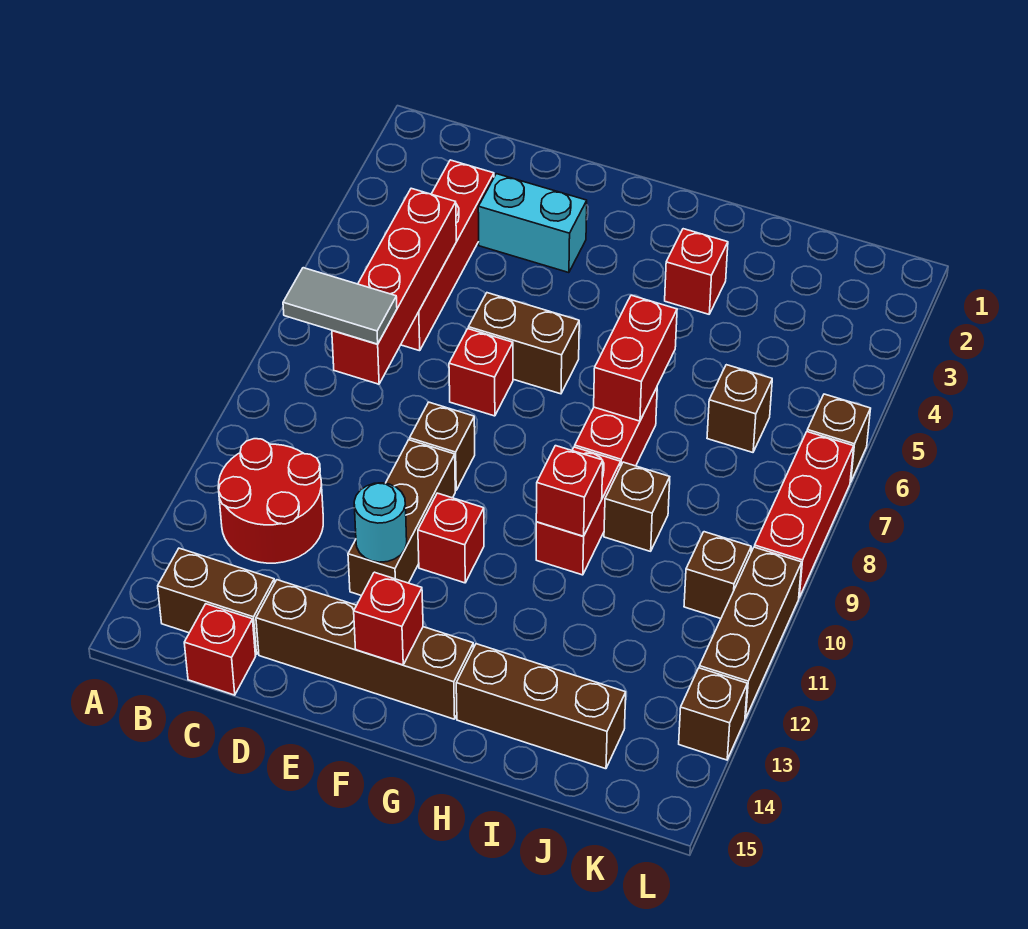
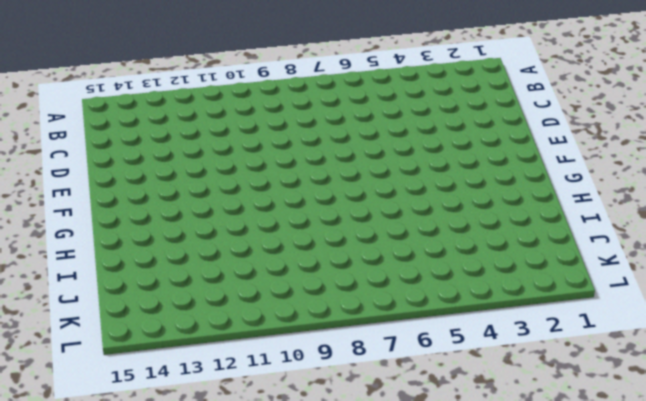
none -> red 2x2 round brick [218,439,323,563]
none -> brown 1x2 brick [158,548,275,655]
none -> red 1x4 brick [401,160,494,351]

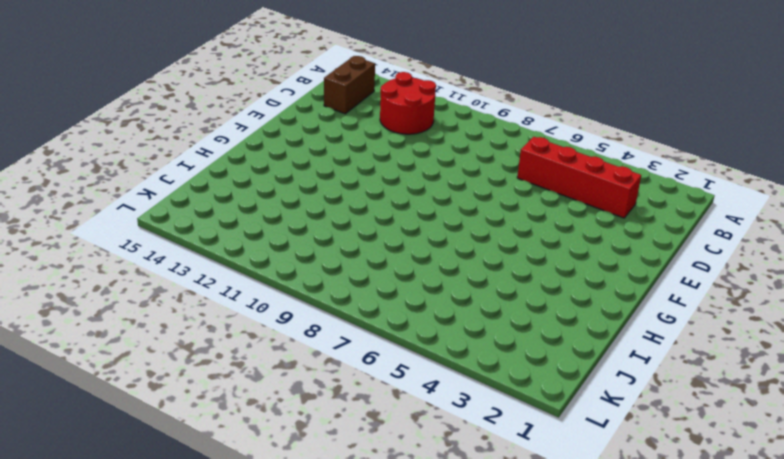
none -> red 1x1 brick [184,604,255,695]
none -> cyan 1x2 brick [478,174,587,273]
none -> brown 1x4 brick [256,580,473,719]

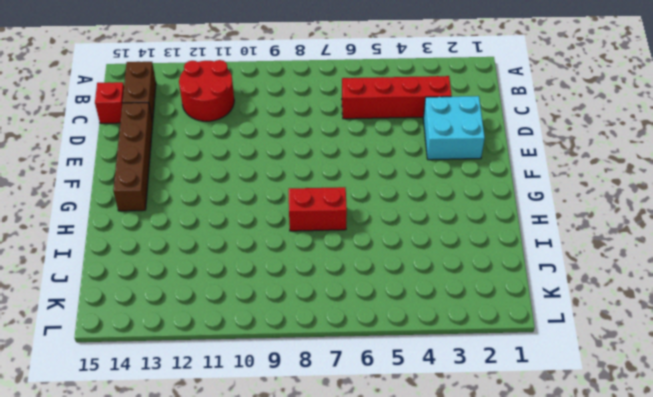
cyan 2x2 brick [423,96,485,160] -> cyan 1x2 brick [478,174,587,273]
none -> brown 1x2 brick [468,293,579,394]
none -> red 1x1 brick [449,329,513,416]
none -> brown 1x1 brick [410,402,475,491]

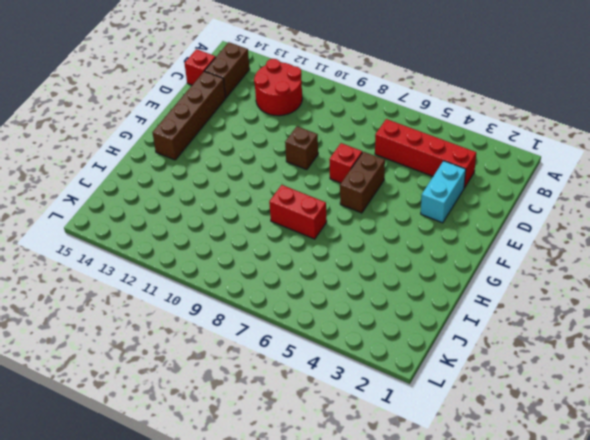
none -> brown 1x3 brick [348,440,455,596]
none -> red 1x1 brick [418,493,484,583]
none -> red 1x1 brick [665,229,728,314]

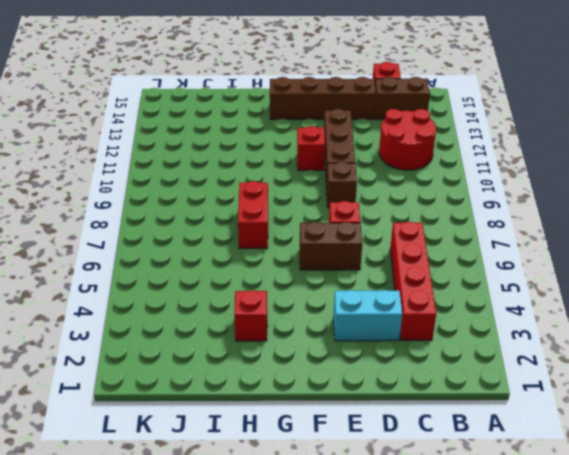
none -> red 1x2 brick [536,447,621,575]
none -> brown 1x3 brick [456,644,626,769]
none -> brown 1x1 brick [604,462,670,551]

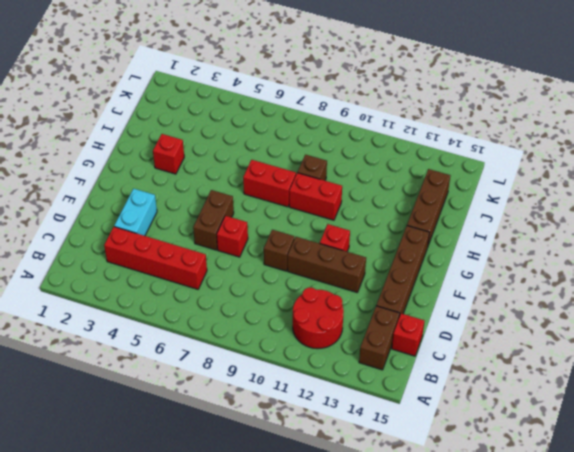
none -> brown 1x1 brick [707,365,772,452]
none -> brown 1x1 brick [684,532,751,619]
none -> brown 1x1 brick [807,394,871,482]

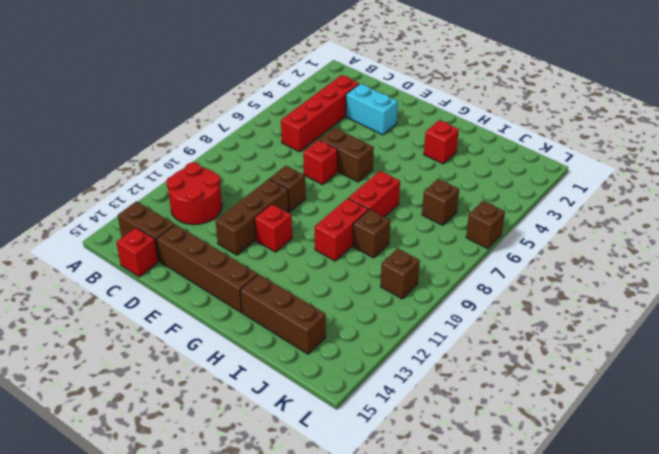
none -> red 1x3 brick [755,432,854,598]
none -> brown 1x3 brick [699,547,802,719]
none -> brown 1x1 brick [679,668,747,760]

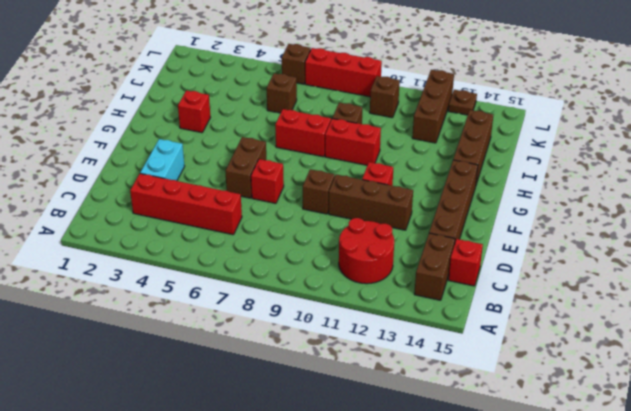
brown 1x3 brick [412,70,454,143] -> brown 1x3 brick turned to [699,547,802,719]
brown 1x1 plate [448,90,477,115] -> brown 1x1 brick [679,668,747,760]
none -> red 1x4 brick [332,188,456,384]
none -> cyan 1x1 round brick [354,483,407,562]
none -> red 1x1 brick [354,572,423,665]

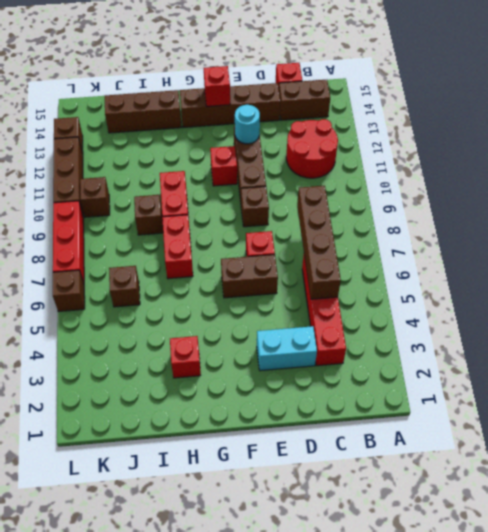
brown 1x4 brick [297,186,341,299] -> red 1x4 brick [332,188,456,384]
none -> red 1x2 brick [594,295,677,421]
none -> red 1x1 brick [536,446,603,536]
none -> grey 1x2 tile [283,268,397,344]

